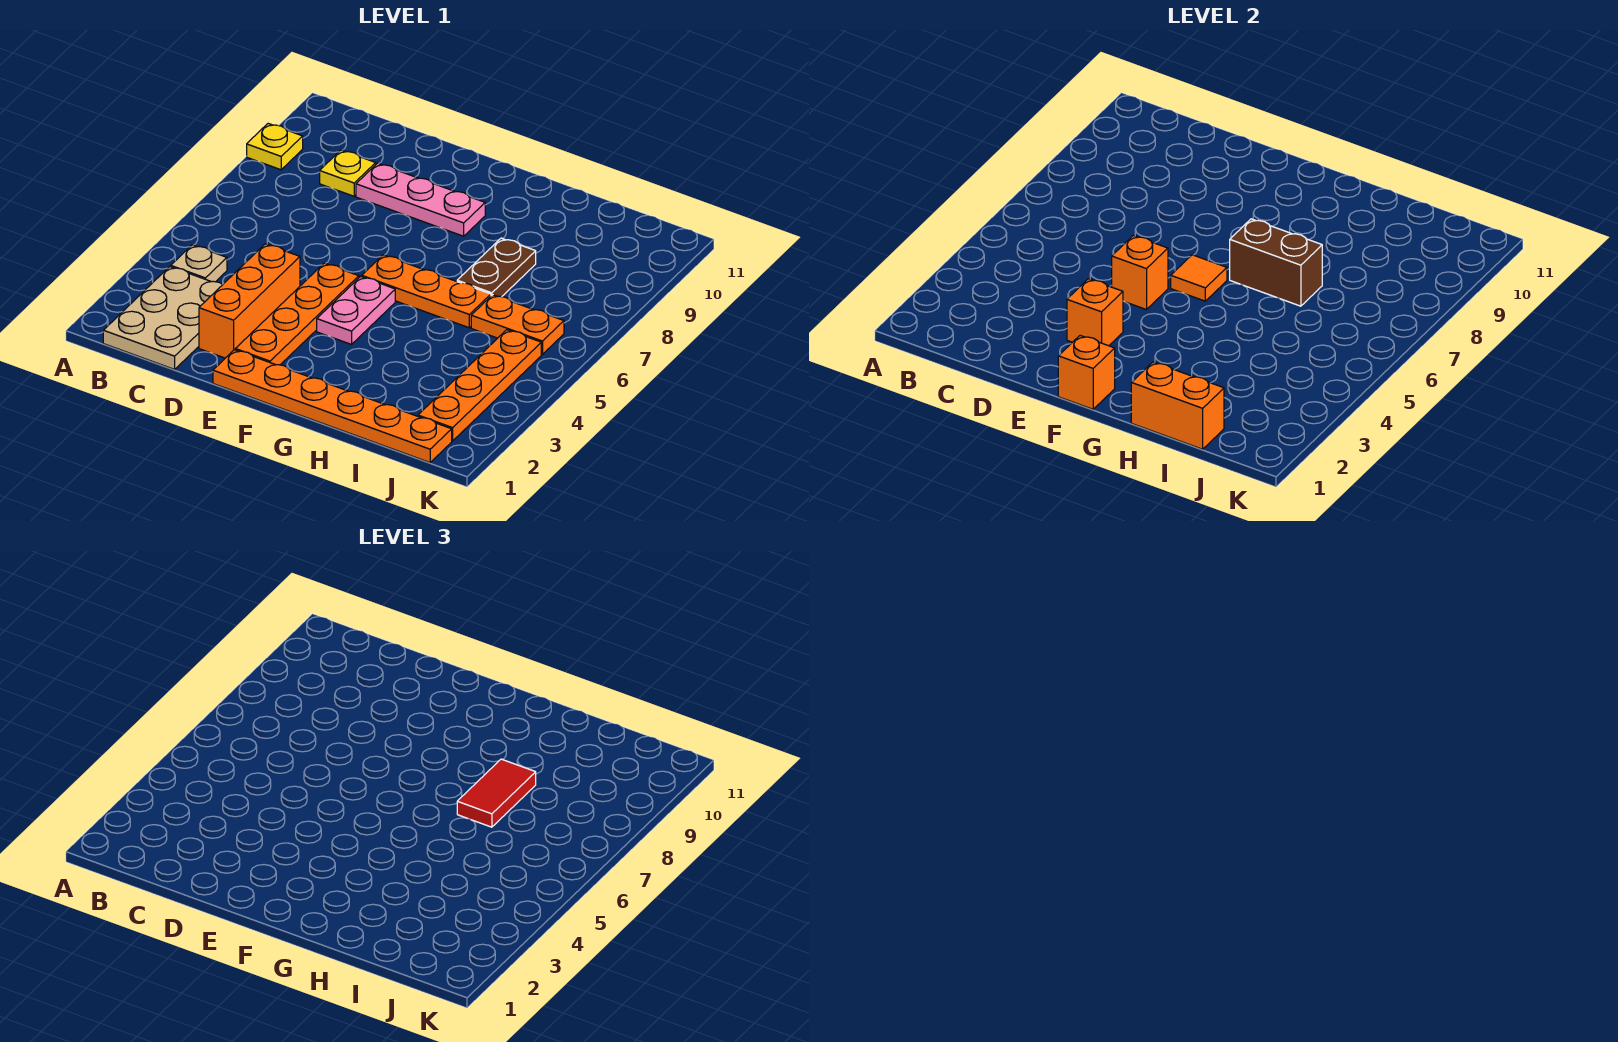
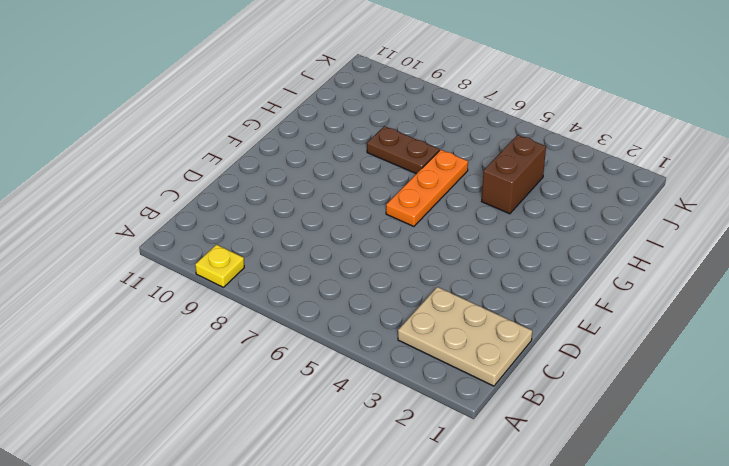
brown 1x2 brick [482,135,546,214] -> brown 1x2 brick moved to [1230,219,1322,306]
none -> tan 1x1 plate [171,245,227,282]
none -> yellow 1x1 plate [320,150,376,196]
none -> orange 1x3 brick [199,244,300,358]

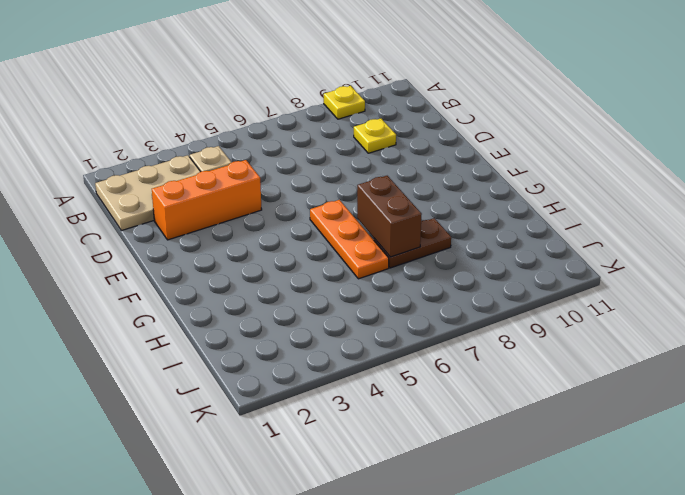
none -> pink 1x3 plate [356,163,485,236]
none -> orange 1x6 plate [213,350,452,462]
none -> orange 1x4 plate [235,263,359,365]

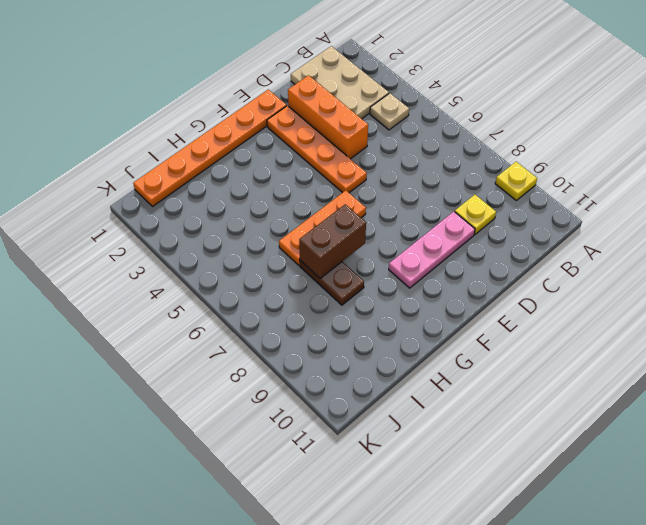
none -> pink 1x2 plate [317,276,395,344]
none -> orange 1x2 plate [471,295,564,354]
none -> orange 1x4 plate [418,330,541,441]

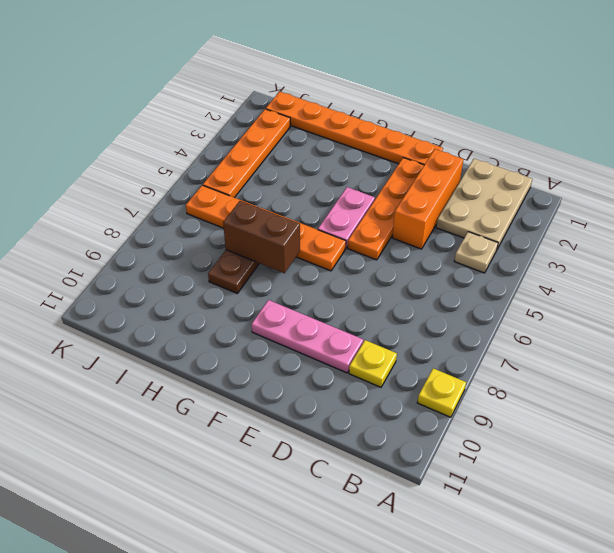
none -> orange 1x1 brick [1067,279,1123,346]
none -> orange 1x1 brick [1112,236,1168,310]
none -> orange 1x1 brick [1058,336,1115,409]

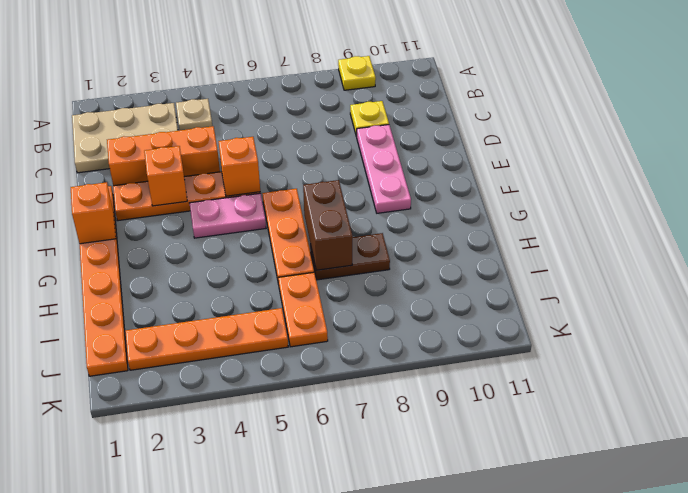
none -> orange 1x1 tile [1171,255,1227,301]
none -> orange 1x2 brick [1131,362,1224,449]
none -> red 1x2 tile [457,759,536,827]

